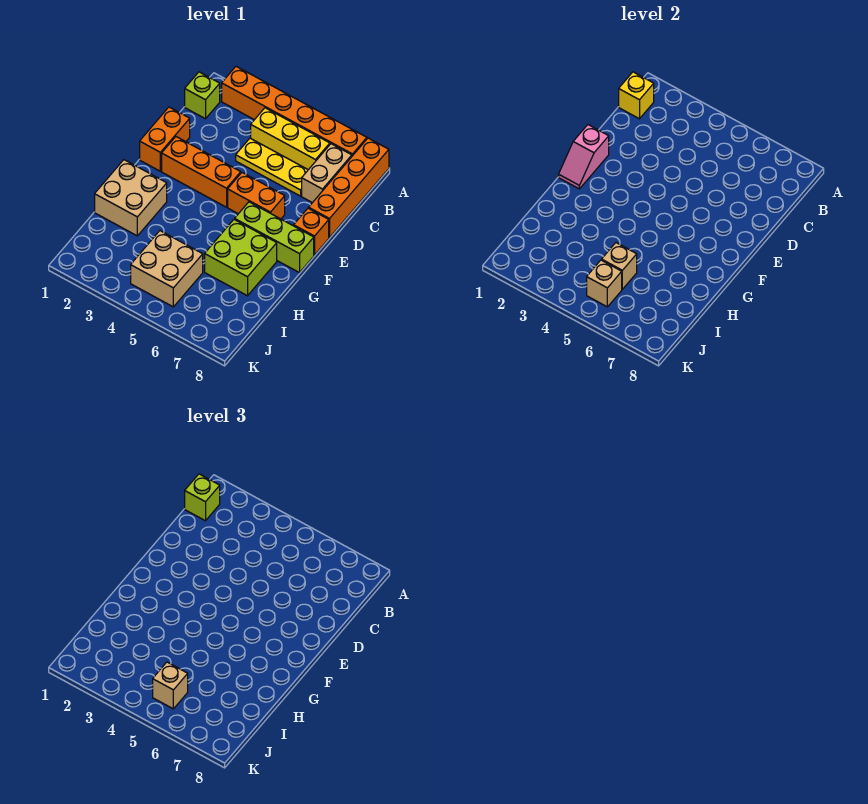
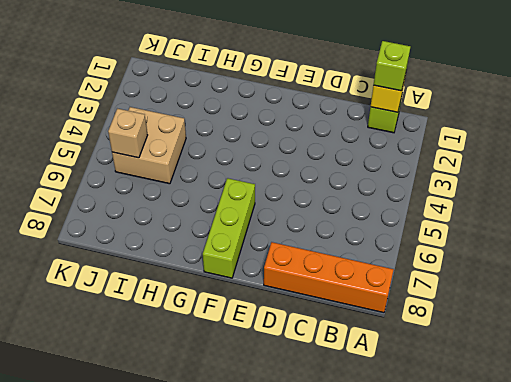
none -> orange 1x6 brick [222,67,367,156]
none -> yellow 1x3 brick [251,108,330,170]
none -> tan 1x2 brick [302,144,352,203]

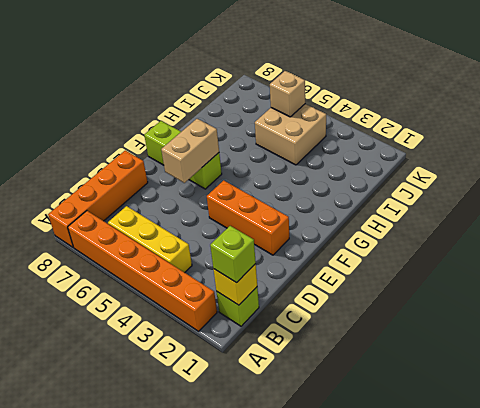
tan 1x2 brick [161,119,219,183] -> tan 1x2 brick moved to [302,144,352,203]
none -> yellow 1x3 plate [236,138,308,196]
none -> orange 1x2 brick [140,107,190,171]
none -> orange 1x2 brick [228,173,285,219]

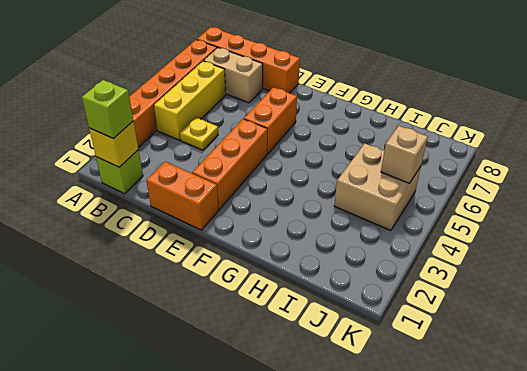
yellow 1x1 plate [180,117,218,150] -> yellow 1x3 plate [236,138,308,196]
none -> orange 1x1 brick [294,208,329,255]
none -> lime 1x3 brick [235,202,314,273]
none -> tan 2x2 brick [95,160,167,236]

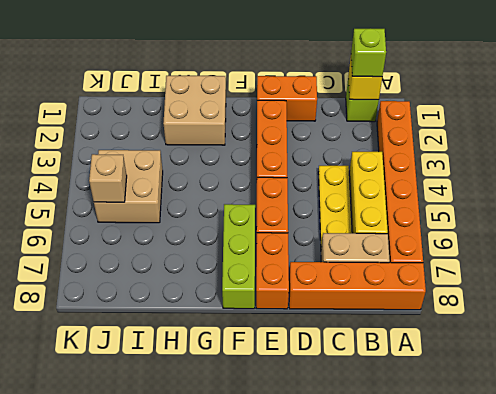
orange 1x2 brick [256,233,289,309] -> orange 1x1 brick [294,208,329,255]
none -> lime 2x2 brick [205,219,277,296]
none -> pink 1x2 slope [559,125,609,189]
none -> tan 1x1 brick [602,243,637,289]

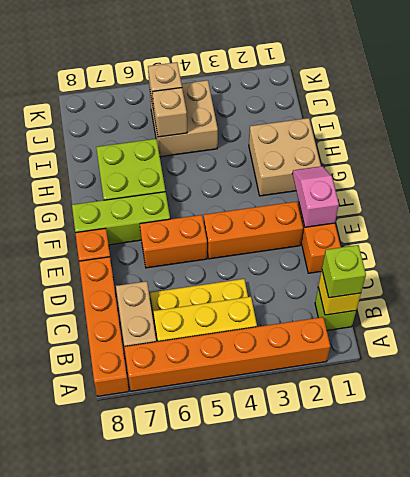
none -> tan 1x1 brick [153,662,188,709]

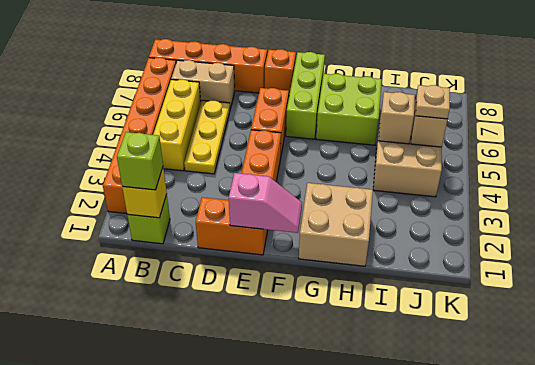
tan 1x1 plate [416,85,450,119] -> tan 1x1 brick [153,662,188,709]

